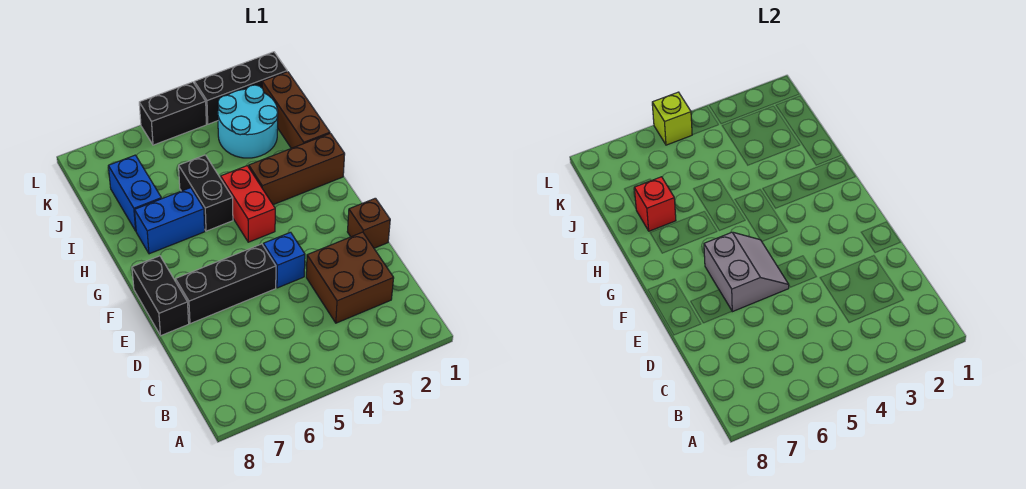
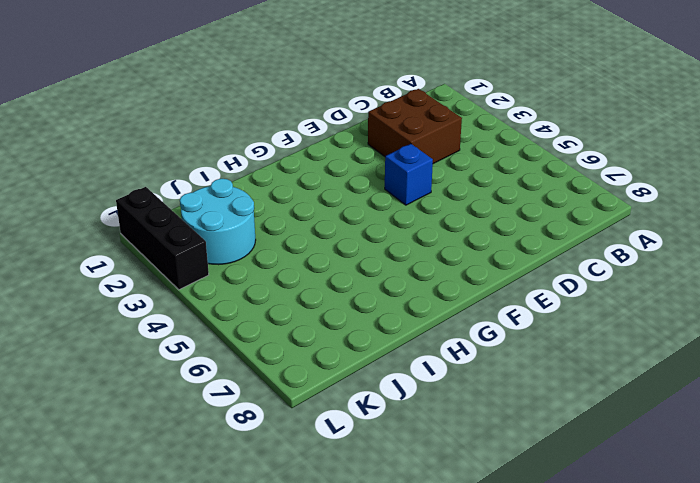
none -> brown 1x1 brick [347,198,390,248]
none -> black 1x3 brick [176,244,276,324]
none -> black 1x2 brick [132,256,189,336]

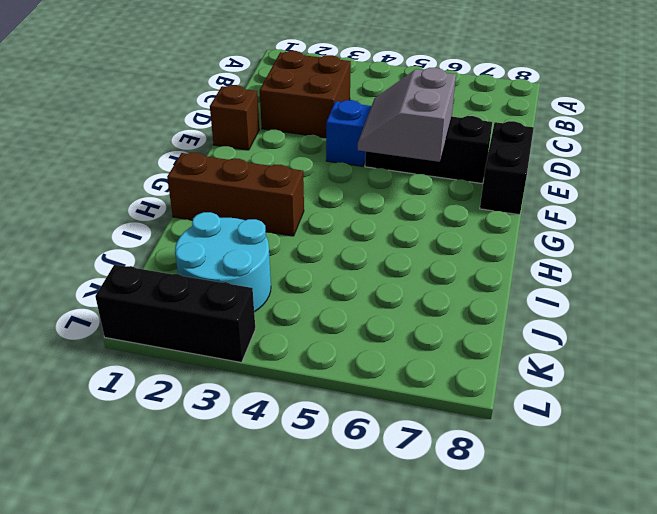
none -> red 1x2 brick [221,166,275,242]
none -> black 1x2 brick [179,155,233,231]
none -> blue 1x2 brick [135,188,205,254]

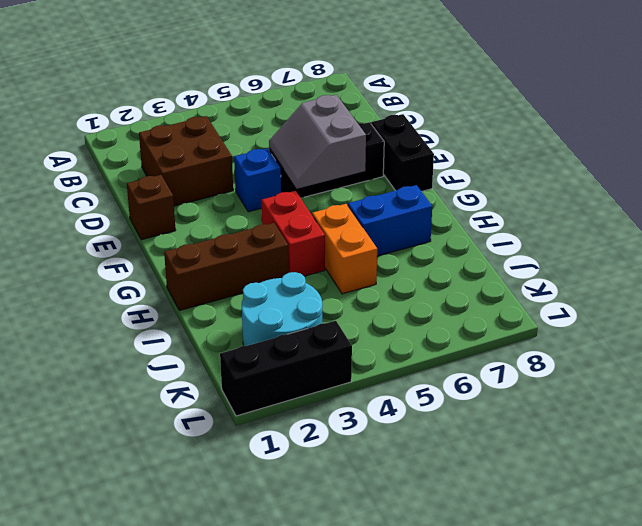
orange 1x2 brick [312,204,377,294] -> black 1x2 brick [179,155,233,231]
none -> brown 1x3 brick [262,72,330,148]
none -> blue 1x2 brick [108,155,161,231]
none -> black 1x2 brick [139,82,206,145]

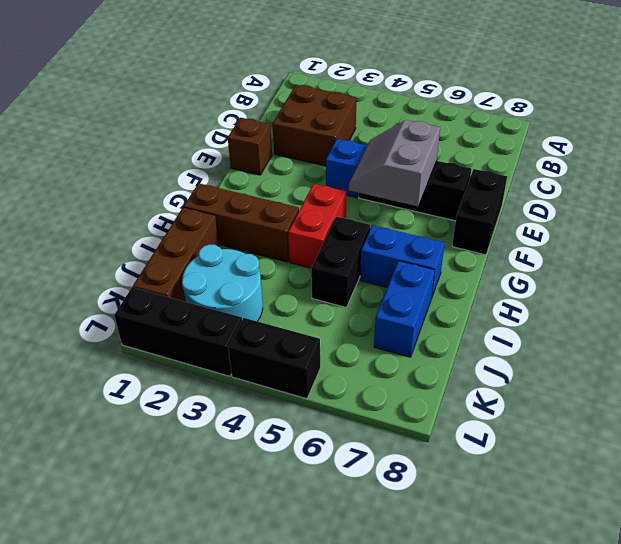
none -> red 1x1 brick [634,177,676,231]
none -> lime 1x1 brick [652,92,692,145]

